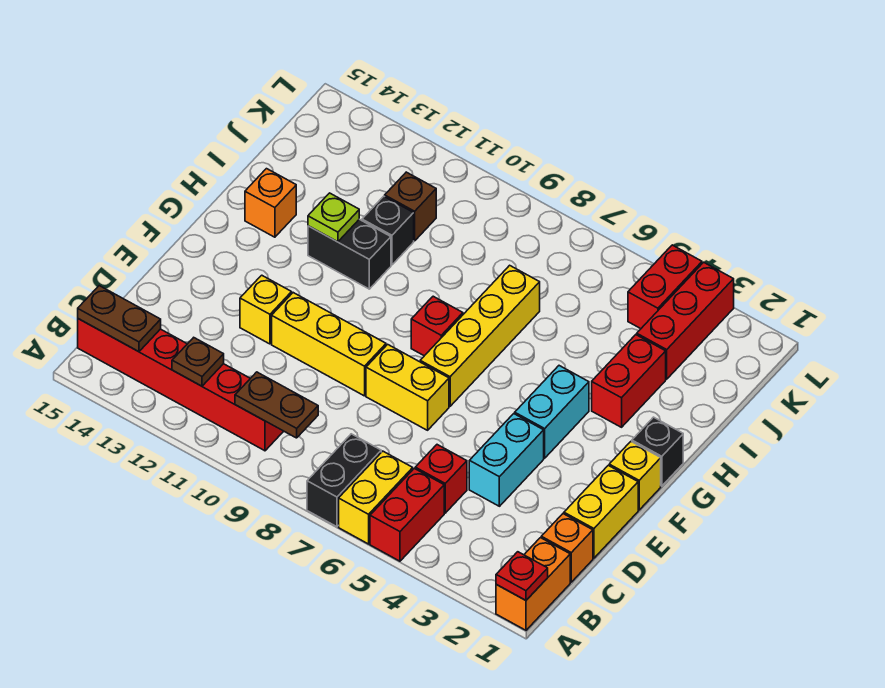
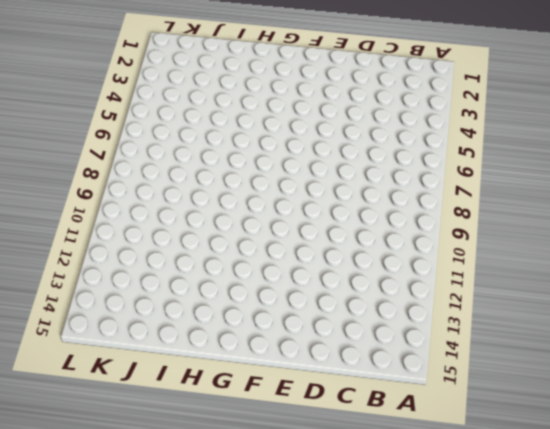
none -> orange 1x2 brick [496,538,570,630]
none -> red 1x2 brick [370,468,444,561]
none -> yellow 1x2 brick [339,451,413,544]

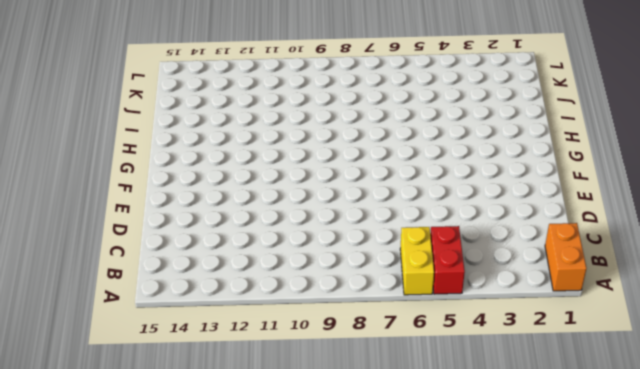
none -> black 1x2 brick [307,434,381,527]
none -> red 1x6 brick [78,319,283,451]
none -> orange 1x1 brick [541,514,593,582]

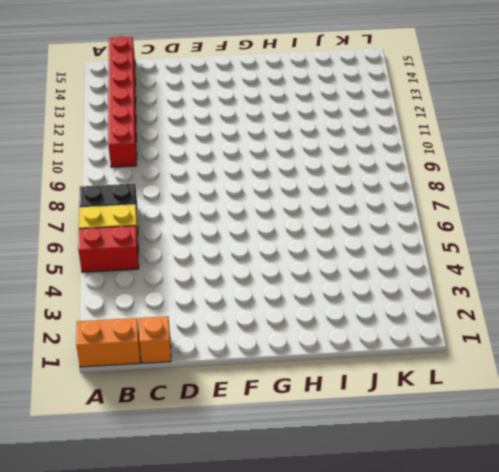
none -> red 1x1 brick [415,445,467,513]
none -> yellow 1x2 brick [564,465,638,558]
none -> cyan 1x2 brick [469,414,544,506]

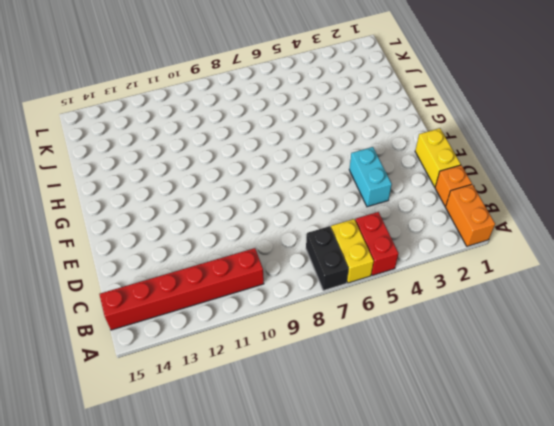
none -> red 1x1 brick [415,445,467,513]
none -> yellow 1x2 brick [366,344,449,430]
none -> yellow 1x3 brick [272,293,386,396]

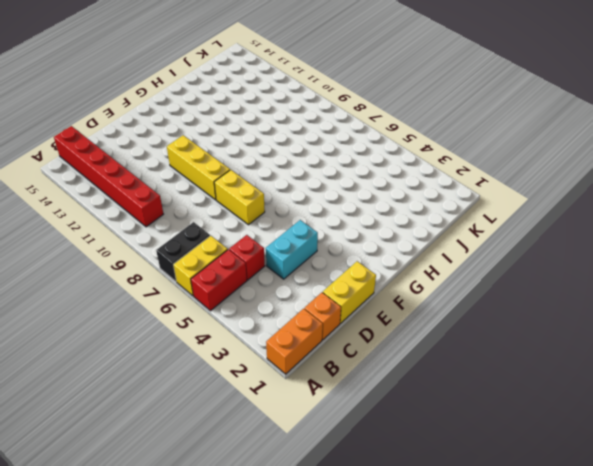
none -> yellow 1x1 brick [240,275,292,344]
none -> yellow 1x1 brick [609,442,661,510]
none -> cyan 1x2 brick [515,366,589,458]

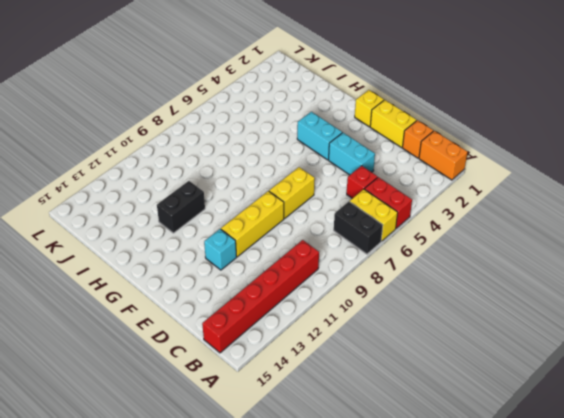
cyan 1x1 brick [204,229,237,270] -> yellow 1x1 brick [240,275,292,344]
none -> yellow 1x4 brick [420,265,540,406]
none -> black 1x1 brick [632,417,683,486]
none -> red 1x1 brick [411,296,463,356]

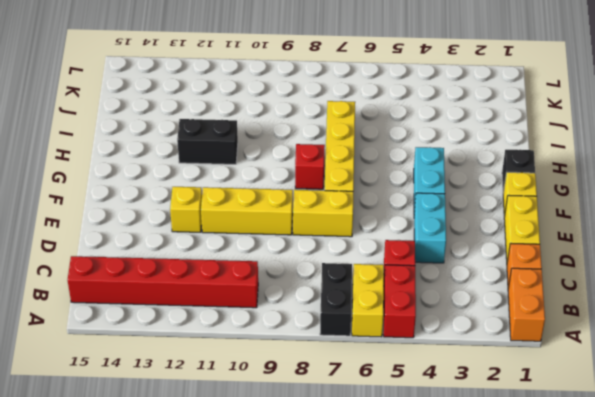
none -> red 1x2 brick [592,335,666,427]
none -> orange 1x1 brick [245,169,296,237]
none -> black 1x1 brick [362,196,414,265]

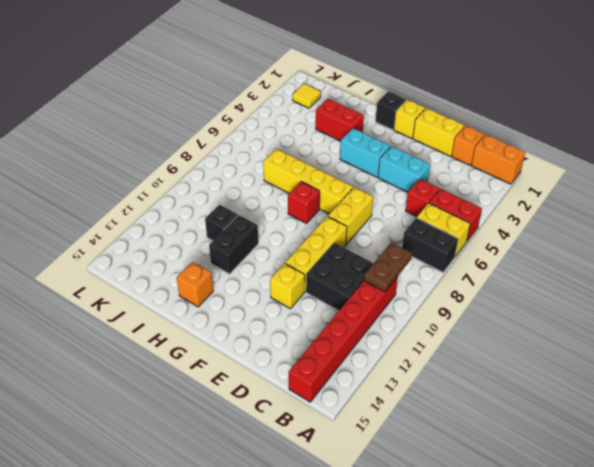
black 2x2 brick [306,243,373,311] -> none
yellow 1x1 tile [293,84,321,108] -> none
none -> red 1x3 brick [637,262,734,379]
none -> brown 1x1 brick [385,172,436,241]
none -> red 1x2 brick [628,245,702,329]

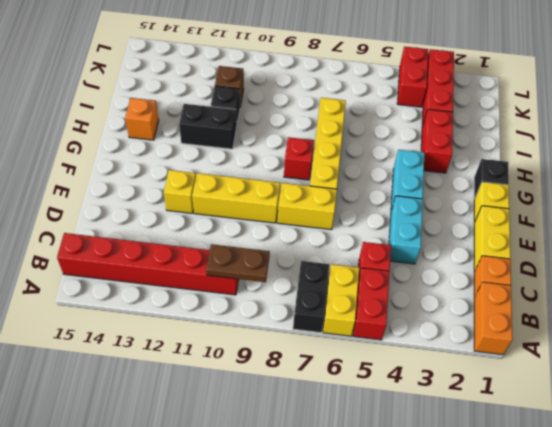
none -> red 1x1 plate [496,552,548,600]
none -> brown 1x1 plate [172,338,224,386]
none -> brown 1x2 plate [78,286,161,352]

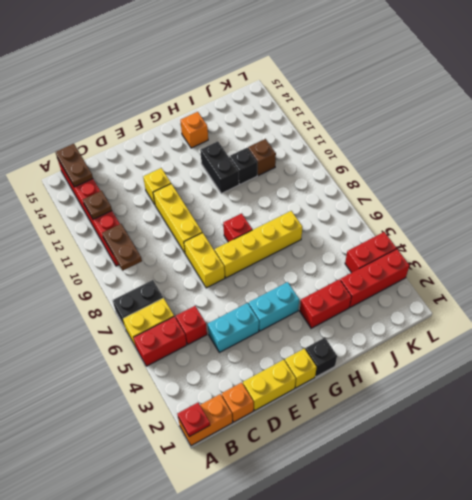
none -> lime 1x1 plate [308,193,359,242]

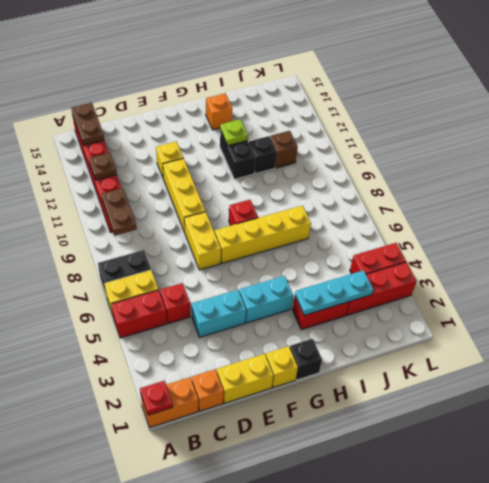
cyan 1x3 plate [295,270,373,315] -> none

